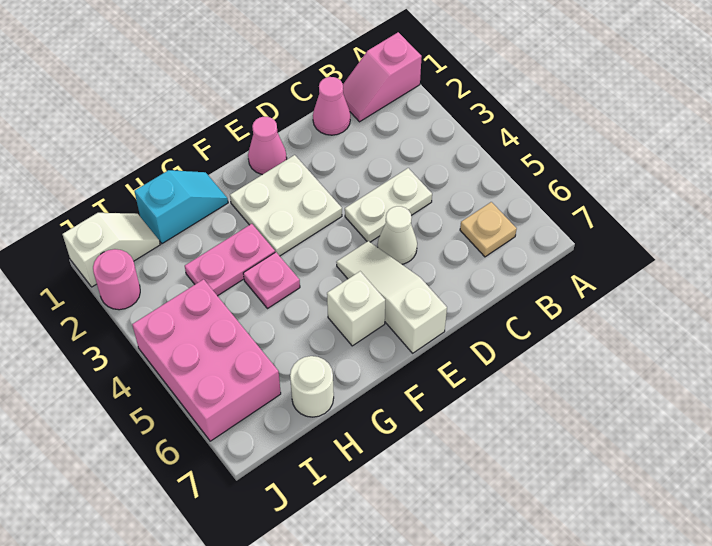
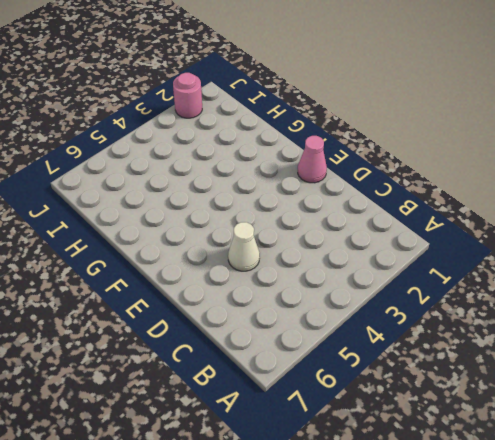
none -> pink 1x2 slope [343,32,422,122]
none -> tan 1x1 plate [460,202,517,257]
none -> pink 1x1 cone [313,77,350,135]

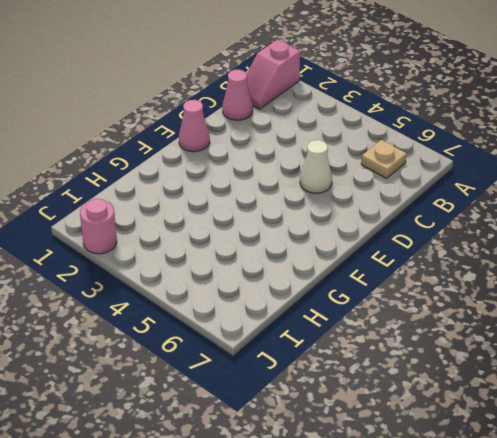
none -> white 1x2 plate [345,168,432,242]
none -> white 2x2 plate [230,155,342,256]
none -> white 1x3 slope [336,241,447,353]

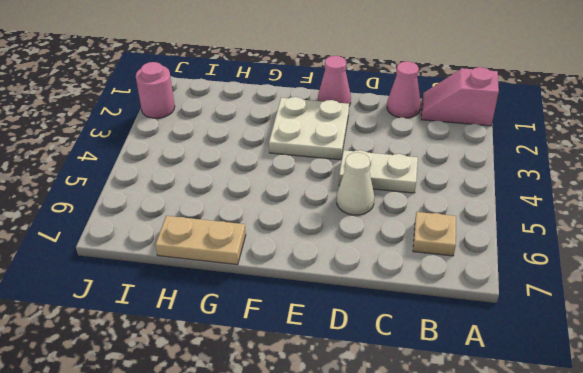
tan 1x2 plate [155,216,246,265] -> white 1x1 round brick [290,356,334,417]
none -> white 1x3 slope [336,241,447,353]
none -> white 1x1 brick [327,271,385,346]
none -> cyan 1x2 slope [134,170,228,244]

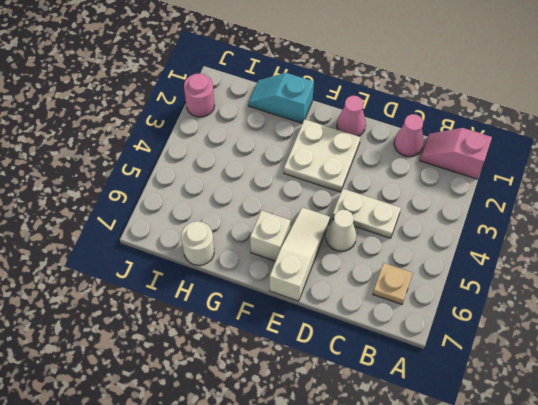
cyan 1x2 slope [248,73,314,123] -> cyan 1x2 slope turned to [134,170,228,244]
none -> pink 1x2 plate [185,224,275,296]
none -> pink 1x1 plate [243,252,300,309]
none -> white 1x2 slope [63,213,160,287]

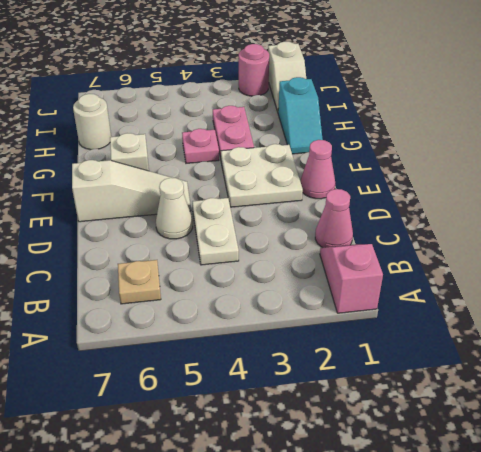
none -> pink 2x3 brick [132,279,281,441]

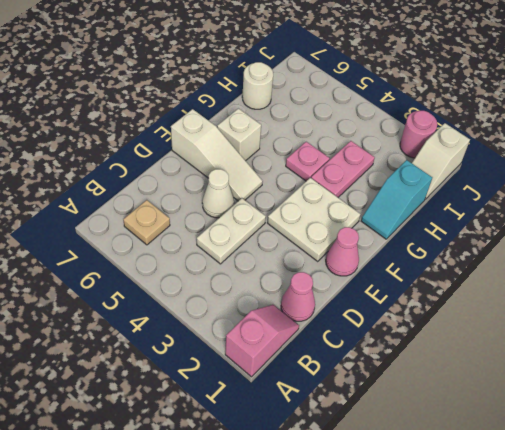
none -> pink 2x3 brick [132,279,281,441]

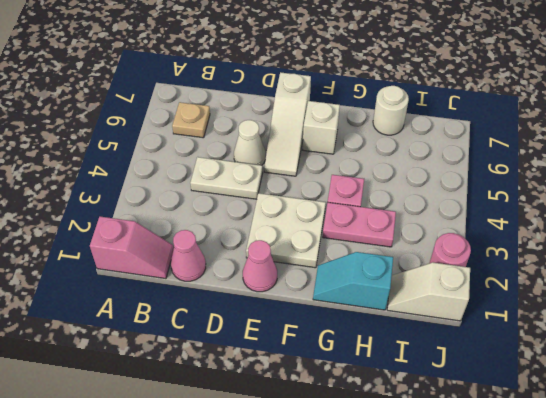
none -> pink 2x3 brick [132,279,281,441]

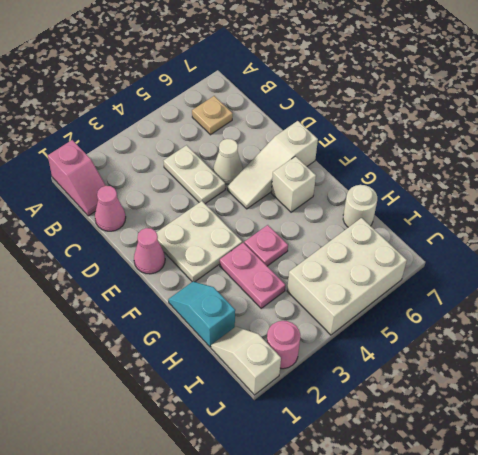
white 2x3 brick [287,218,407,335] -> pink 2x3 brick [132,279,281,441]

